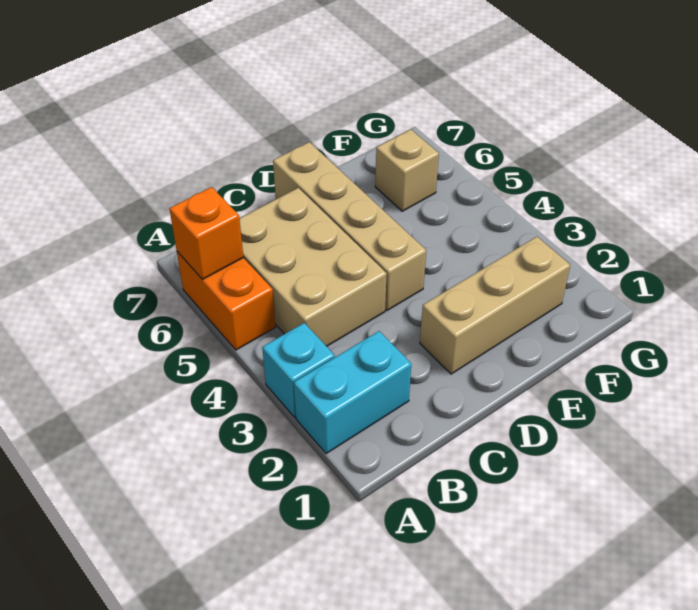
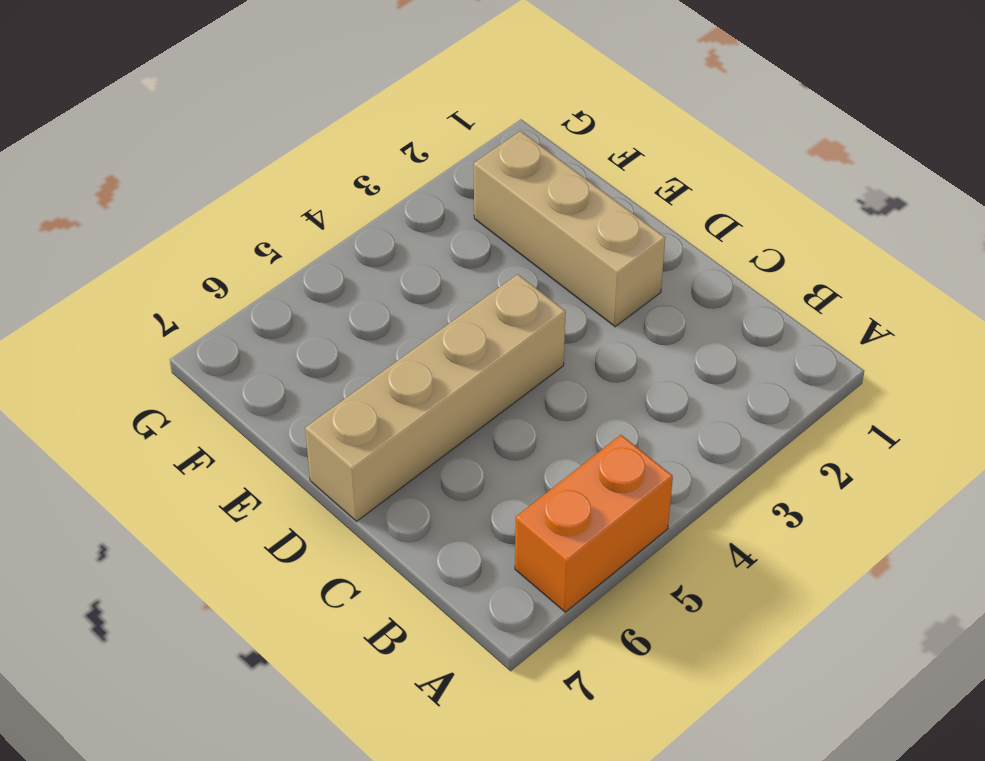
none -> cyan 1x2 brick [294,331,411,454]
none -> cyan 1x1 brick [262,323,335,417]

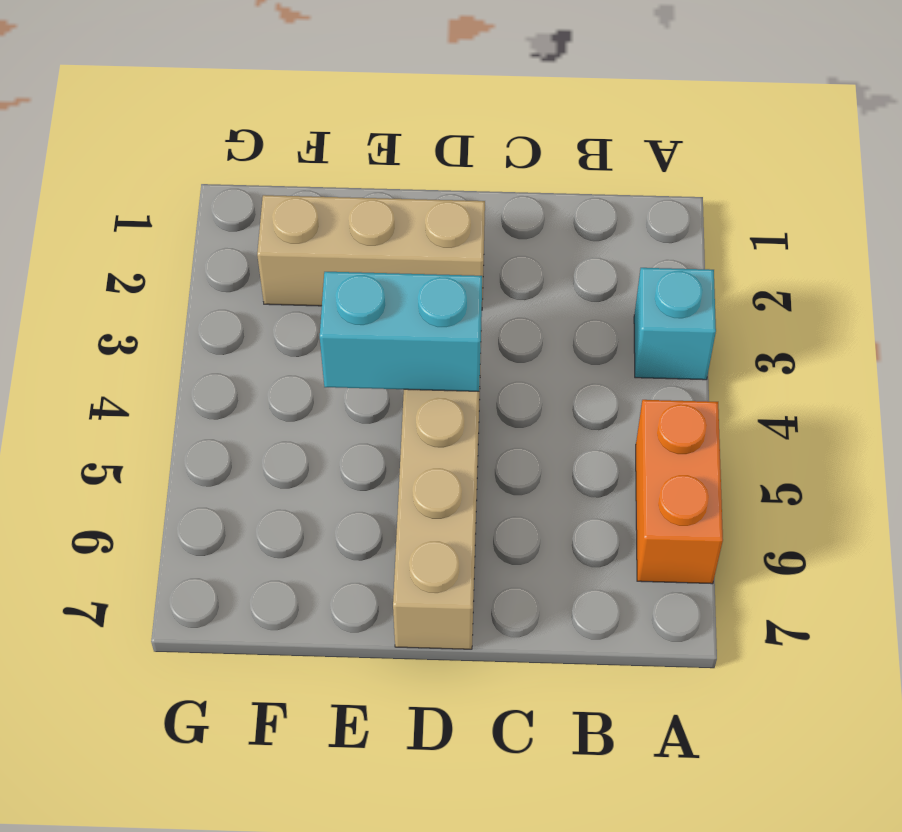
cyan 1x2 brick [320,272,482,391] -> cyan 1x2 brick moved to [294,331,411,454]
none -> tan 2x3 brick [239,188,387,346]
none -> tan 1x1 brick [375,129,439,211]

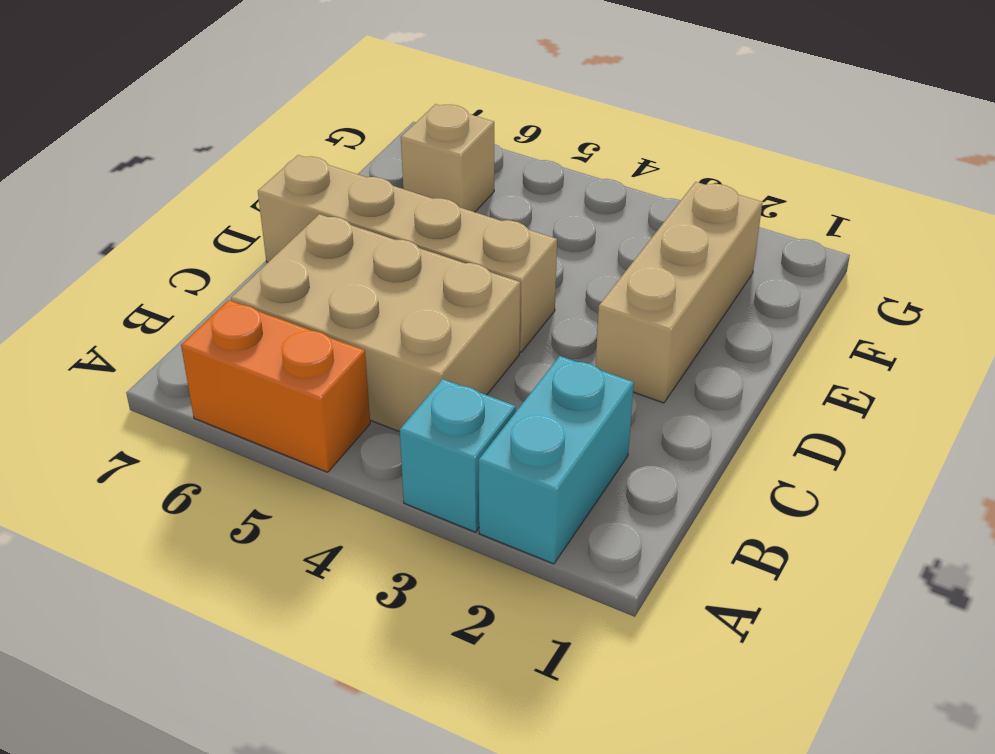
none -> orange 1x1 brick [169,187,243,279]

